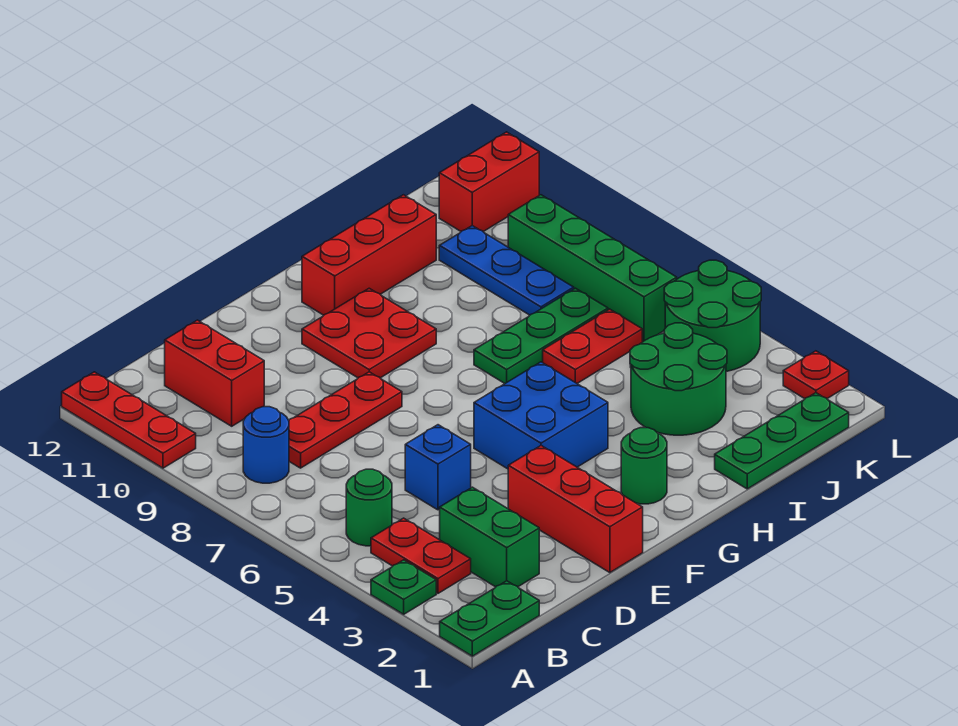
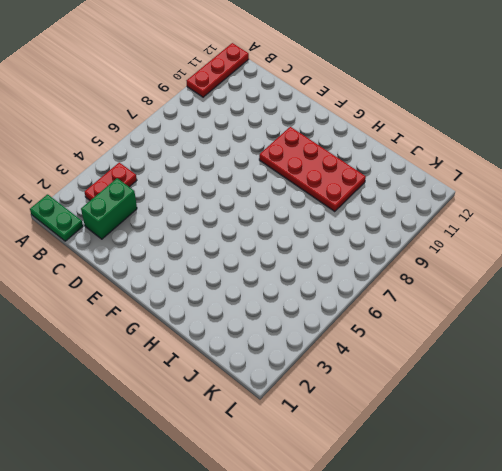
red 2x4 plate [259,127,366,212] -> red 2x2 plate [302,288,436,378]
none -> green 1x1 plate [371,560,436,614]
none -> green 1x1 round brick [346,469,392,546]
none -> blue 1x1 round brick [243,407,289,483]

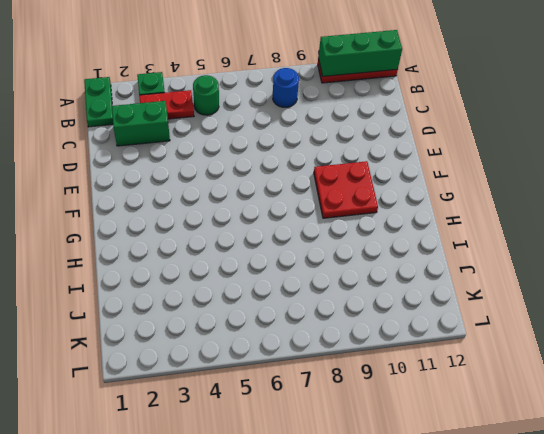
green 1x3 brick [318,30,402,76] -> none
none -> red 1x3 plate [289,372,402,468]
none -> red 1x2 brick [165,320,264,426]
none -> blue 1x1 brick [405,425,471,510]

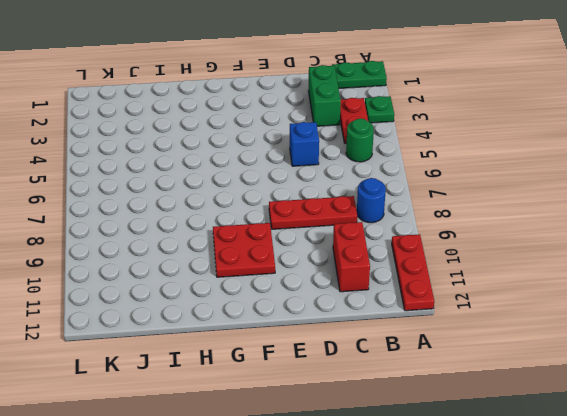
none -> red 1x3 brick [508,446,643,573]
none -> blue 2x2 brick [474,362,608,469]
none -> green 1x1 round brick [621,428,667,504]

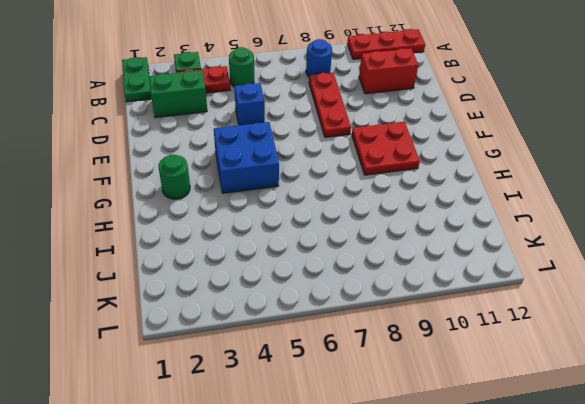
none -> red 1x3 brick [508,446,643,573]
none -> red 1x3 brick [302,195,436,315]
none -> green 1x3 plate [474,288,608,383]

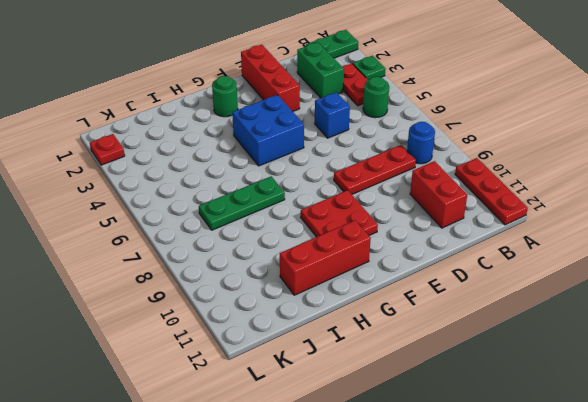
none -> green 1x3 plate [715,393,849,489]
none -> green 2x2 round brick [630,323,727,435]
none -> red 1x2 plate [543,309,642,383]

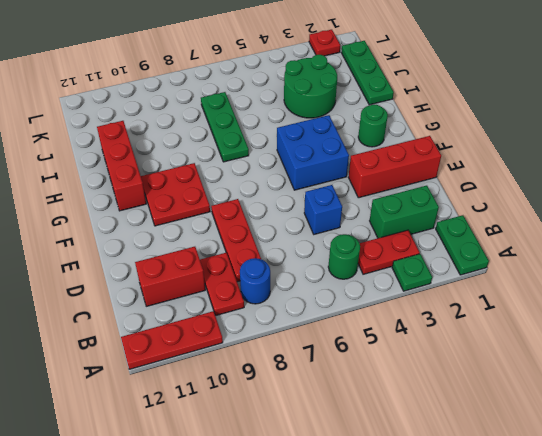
red 1x2 plate [200,253,244,316] -> red 1x2 plate moved to [543,309,642,383]
none -> blue 1x3 plate [439,226,574,315]
none -> green 2x2 round brick [664,260,761,371]
none -> green 1x4 brick [508,195,677,342]

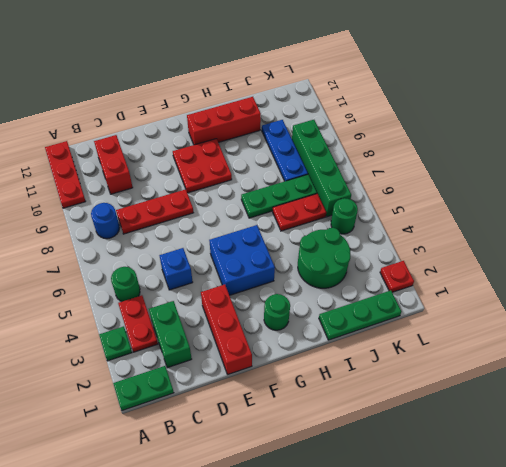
green 1x1 round brick [331,198,358,234] -> green 2x2 round brick [664,260,761,371]
none -> red 1x2 brick [439,132,539,232]

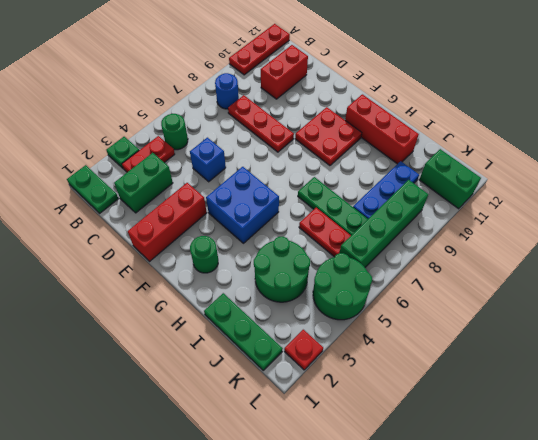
green 1x2 brick [419,149,481,209] -> red 1x2 brick [439,132,539,232]

